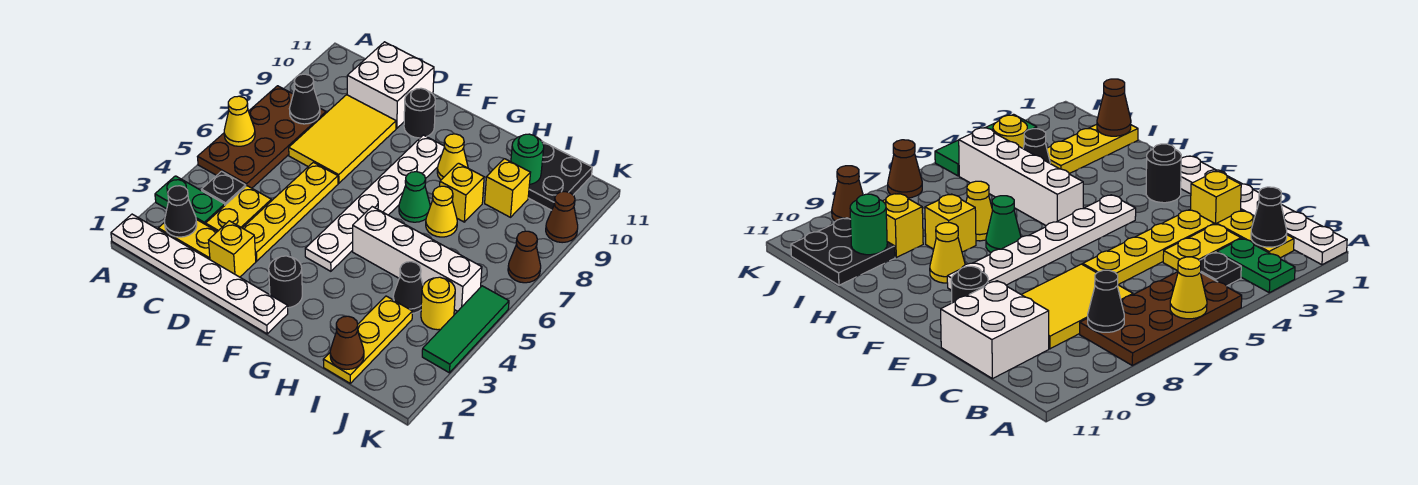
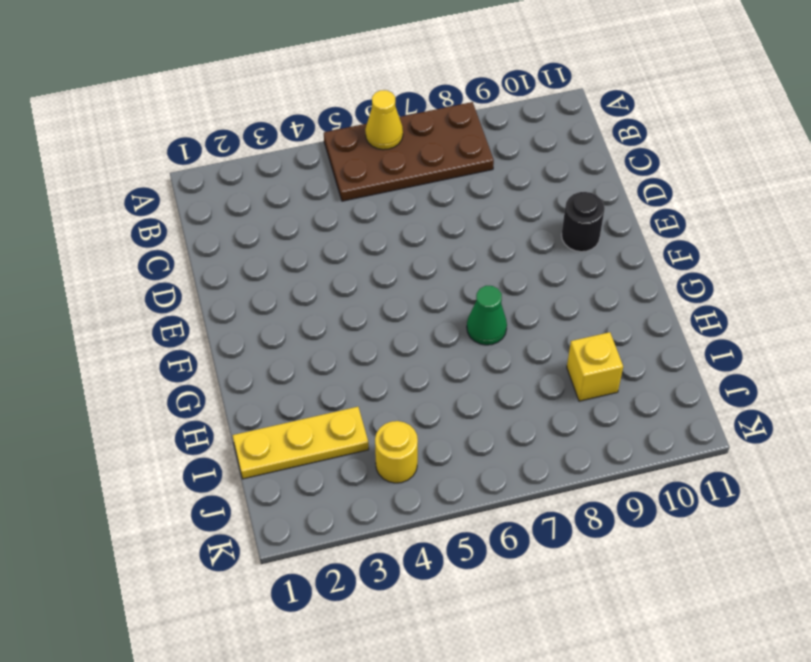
none -> white 1x6 plate [111,214,288,334]
none -> green 1x2 plate [155,176,225,224]
none -> yellow 1x2 plate [158,220,217,259]
none -> black 1x1 plate [202,171,246,205]

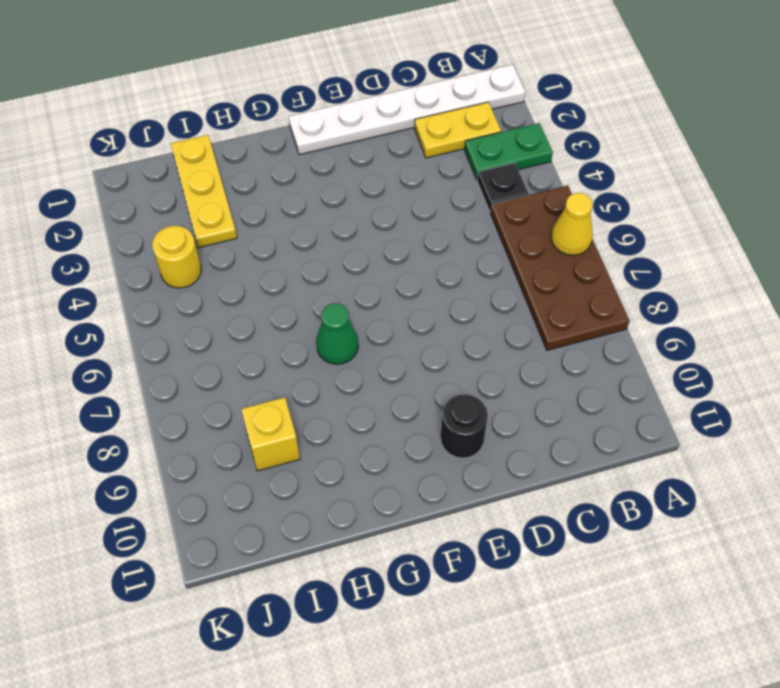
none -> yellow 1x2 plate [206,186,271,232]
none -> yellow 2x3 tile [289,95,396,183]
none -> white 2x2 brick [347,42,434,128]
none -> yellow 1x1 brick [209,221,256,277]

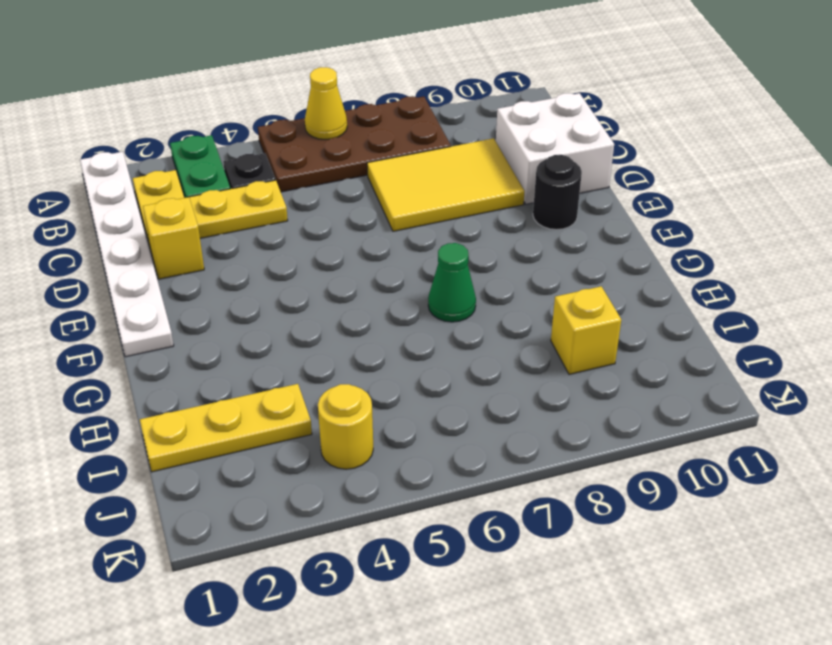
none -> yellow 1x4 plate [243,162,338,261]
none -> black 1x1 round brick [269,256,302,308]
none -> white 1x6 plate [305,135,445,271]
none -> white 1x4 brick [353,207,482,311]

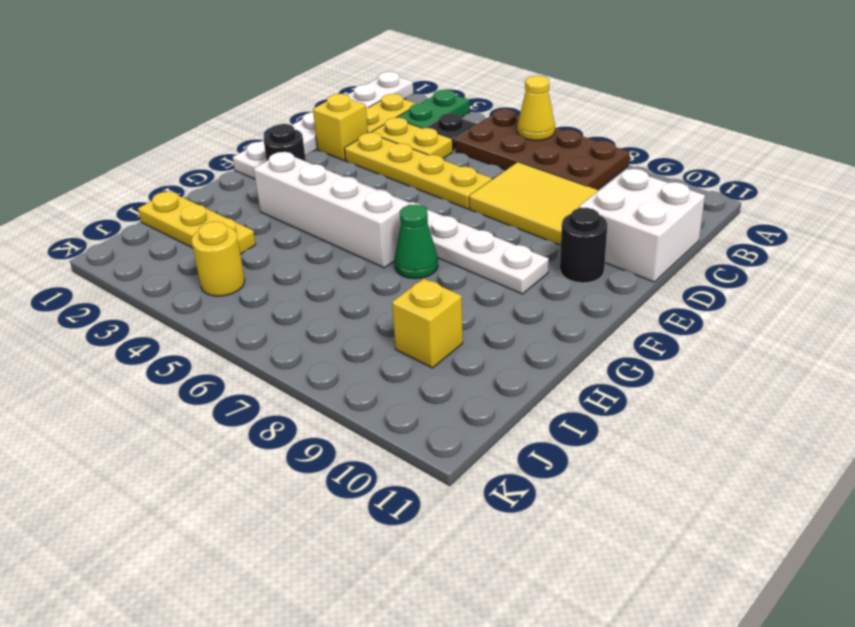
white 1x4 brick [254,152,410,268] -> white 1x4 brick turned to [353,207,482,311]
none -> yellow 1x1 cone [437,134,468,180]
none -> yellow 1x1 cone [426,186,457,237]
none -> yellow 1x1 brick [440,163,484,222]
none -> black 1x1 cone [393,262,423,313]

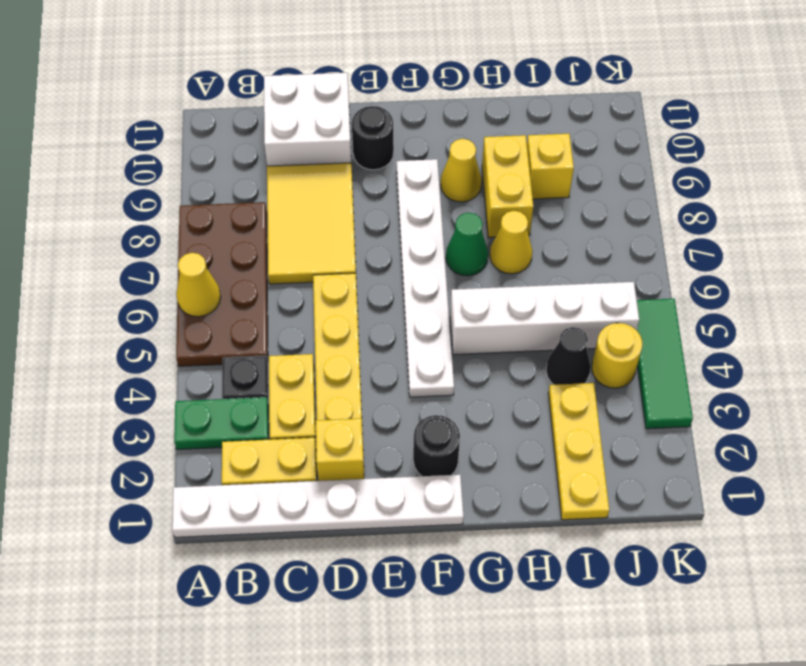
yellow 1x2 brick [482,135,533,237] -> yellow 1x1 brick [440,163,484,222]
none -> black 2x2 plate [528,141,592,210]
none -> brown 1x1 cone [508,231,541,283]
none -> brown 1x1 cone [546,192,578,243]
none -> black 1x1 cone [164,186,197,237]

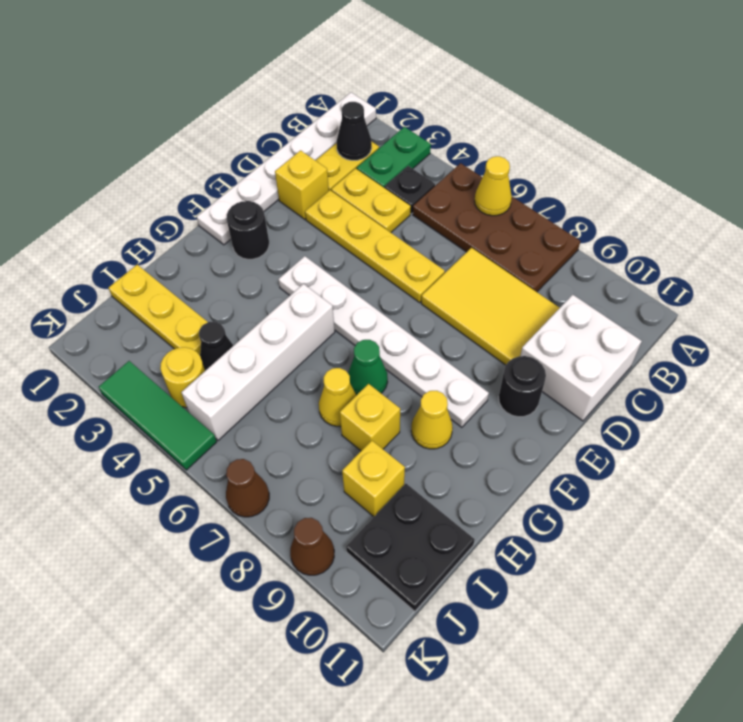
none -> black 1x1 cone [289,74,320,124]
none -> brown 1x1 cone [330,316,364,369]
none -> green 1x1 round brick [511,134,544,184]

